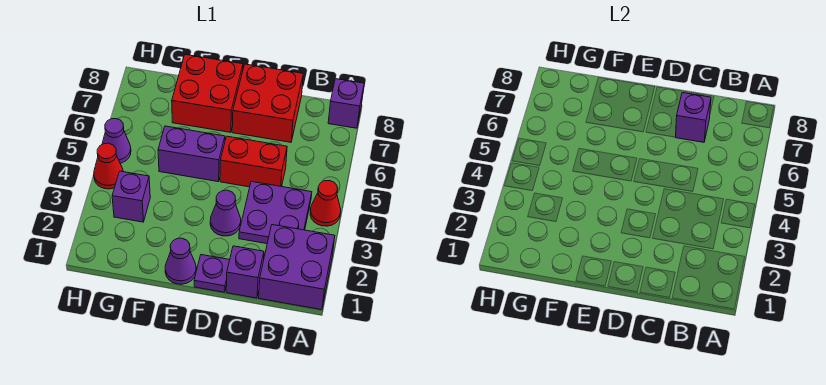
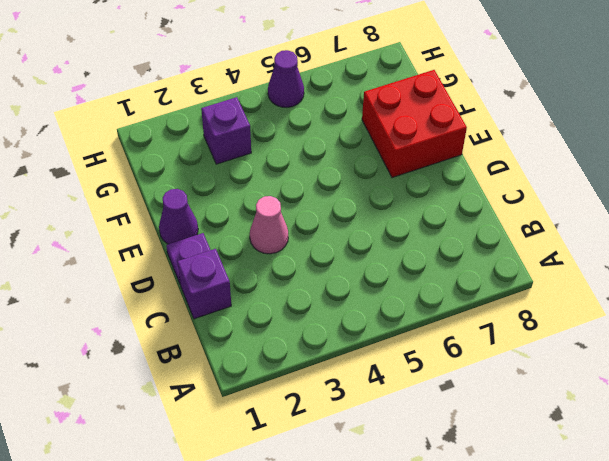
pink 1x1 cone [250,196,288,254] -> purple 1x1 cone [210,190,241,236]
none -> purple 2x2 brick [259,225,335,310]
none -> red 1x1 cone [310,180,341,226]
none -> purple 1x1 brick [328,79,364,128]

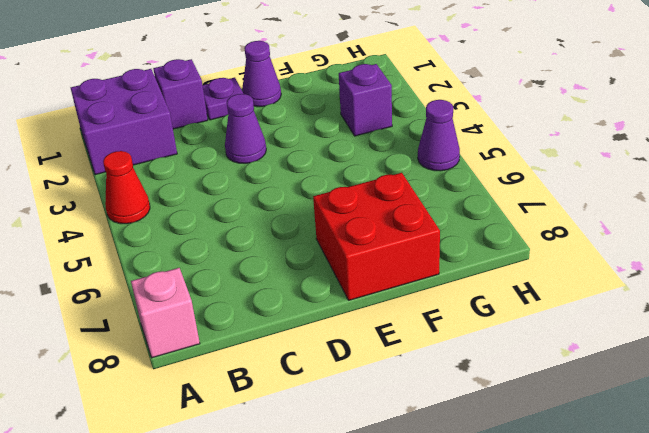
pink 1x1 brick [131,268,200,358] -> purple 1x1 brick [328,79,364,128]
none -> purple 2x2 plate [239,181,312,244]
none -> red 1x2 brick [220,136,287,187]
none -> red 2x2 brick [232,64,303,142]

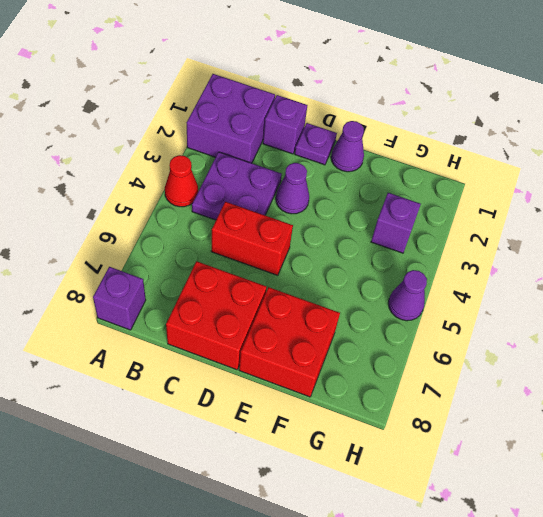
none -> purple 1x2 brick [158,126,225,182]
none -> red 1x1 cone [94,143,123,189]
none -> purple 1x1 brick [676,93,711,142]

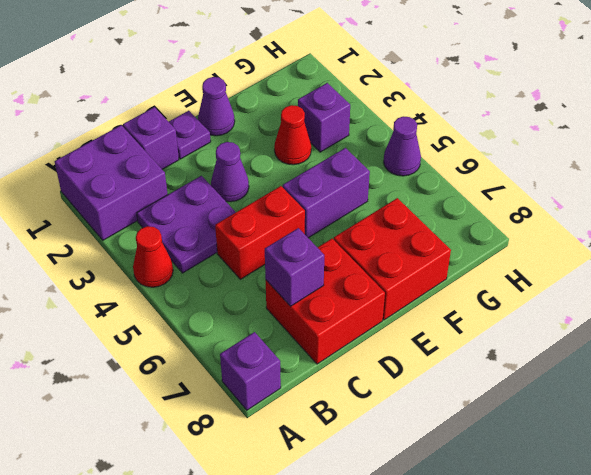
red 1x1 cone [274,105,311,165] -> red 1x1 cone moved to [94,143,123,189]

